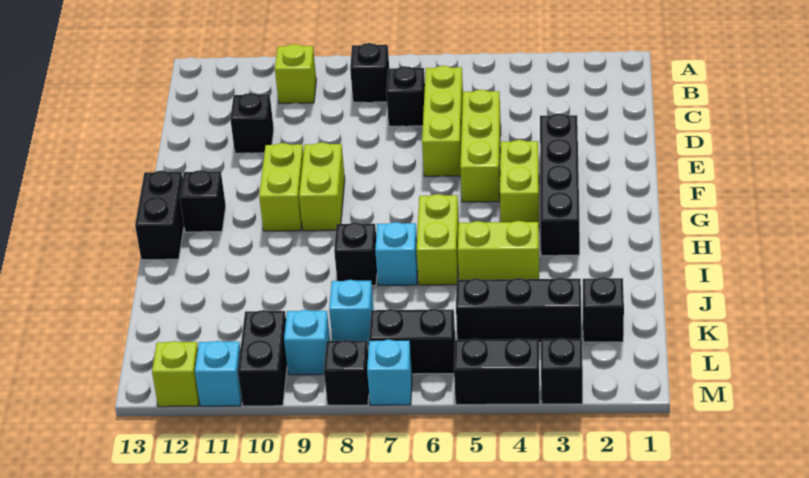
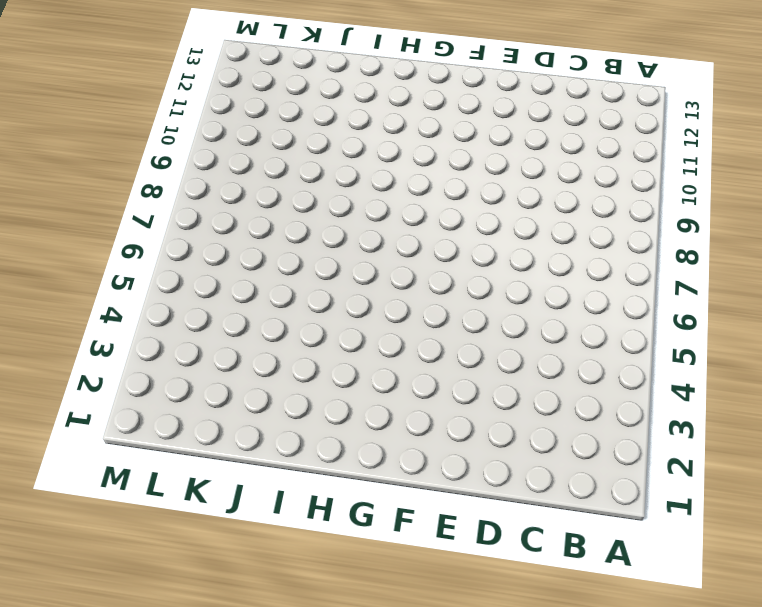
none -> black 1x1 brick [350,43,389,102]
none -> lime 1x1 brick [275,44,316,104]
none -> lime 1x3 brick [422,66,463,176]

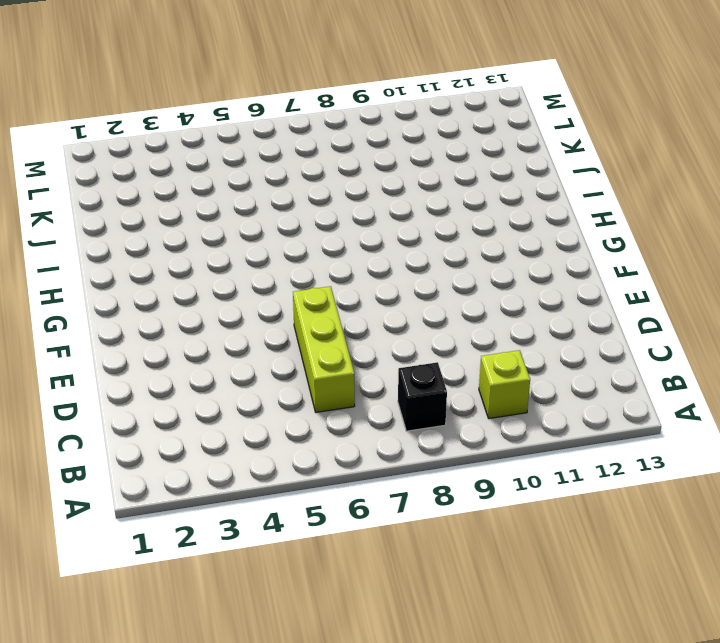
none -> black 1x1 brick [386,66,425,126]
none -> lime 1x3 brick [460,90,501,202]
none -> black 1x1 brick [230,93,274,153]

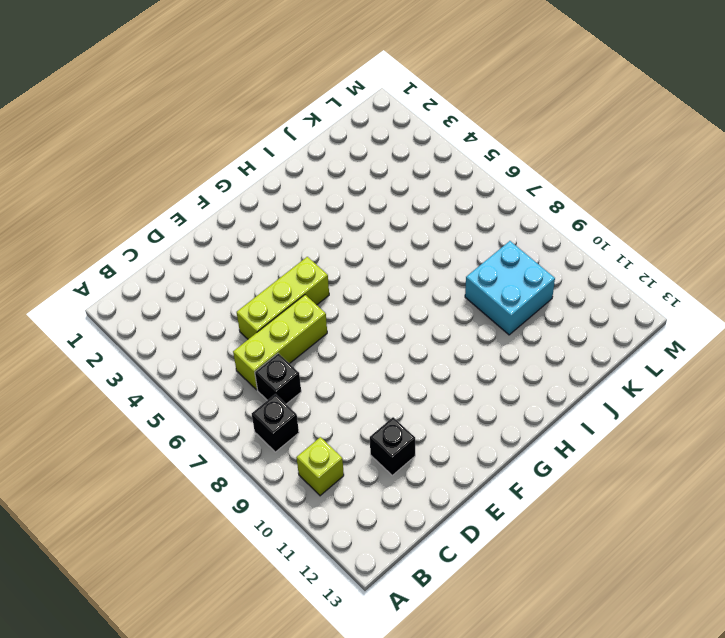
cyan 2x2 brick [465,241,555,335] -> none
none -> black 1x4 brick [540,114,580,256]
none -> lime 1x2 brick [500,140,539,224]
none -> lime 1x2 brick [299,142,345,231]

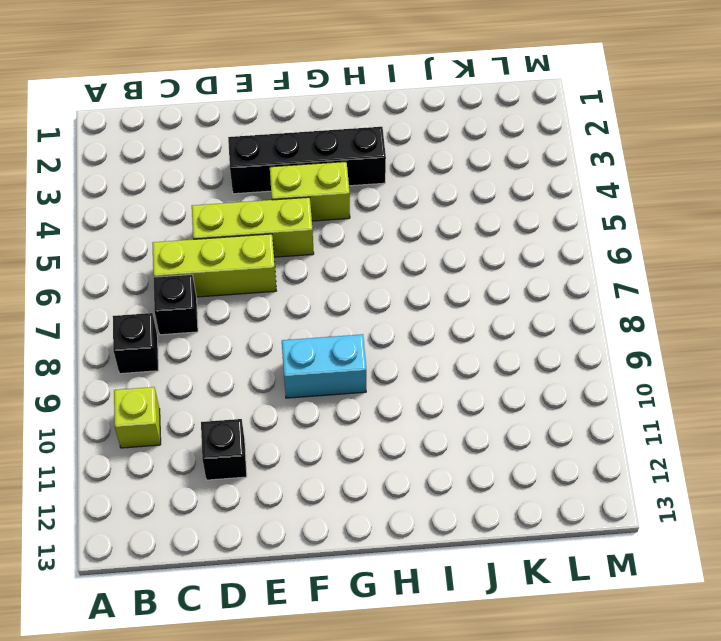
cyan 1x2 brick [282,334,366,398] -> lime 1x2 brick [299,142,345,231]
none -> lime 1x2 brick [259,143,304,231]
none -> black 1x1 brick [180,170,226,232]
none -> black 1x2 brick [135,171,184,260]

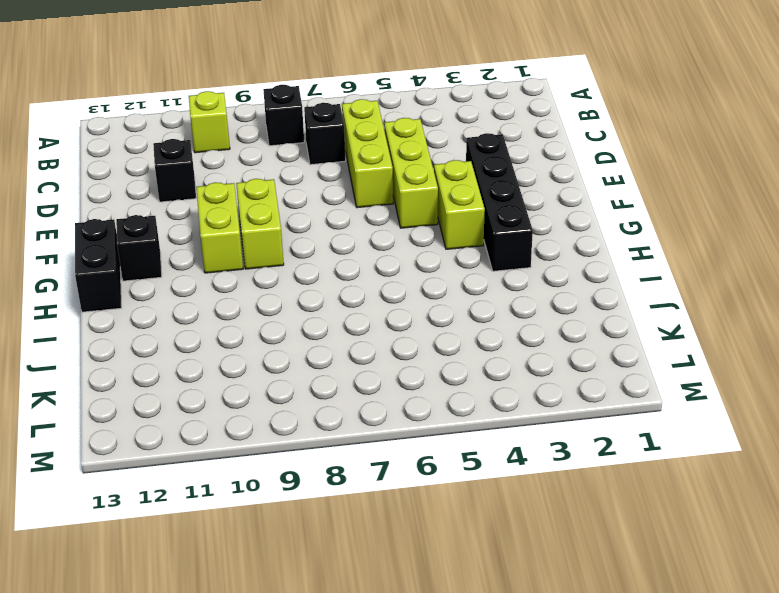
none -> lime 1x2 brick [417,194,459,285]
none -> lime 1x2 brick [458,221,539,280]
none -> cyan 1x1 brick [375,222,418,285]

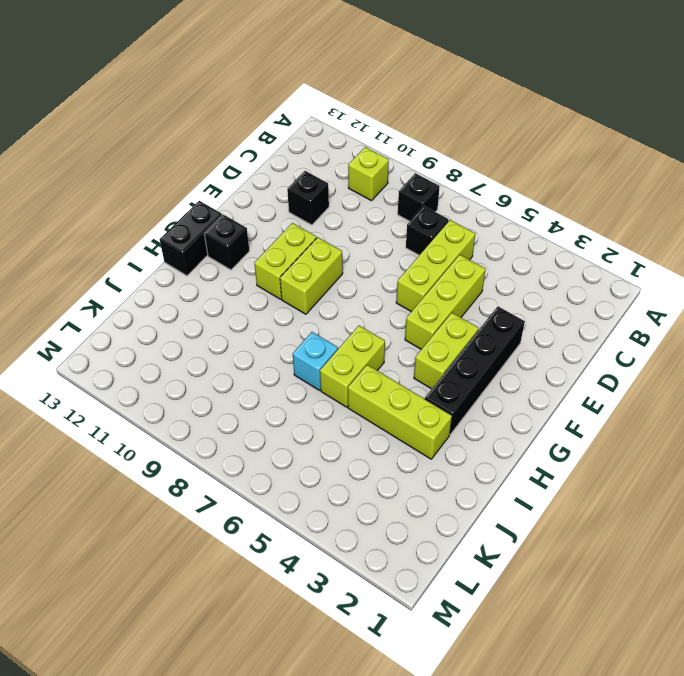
lime 1x3 brick [348,365,452,459] -> lime 1x2 brick [458,221,539,280]
none -> black 1x1 brick [334,223,377,286]
none -> black 1x1 brick [583,277,624,342]
none -> black 1x3 brick [456,278,581,343]

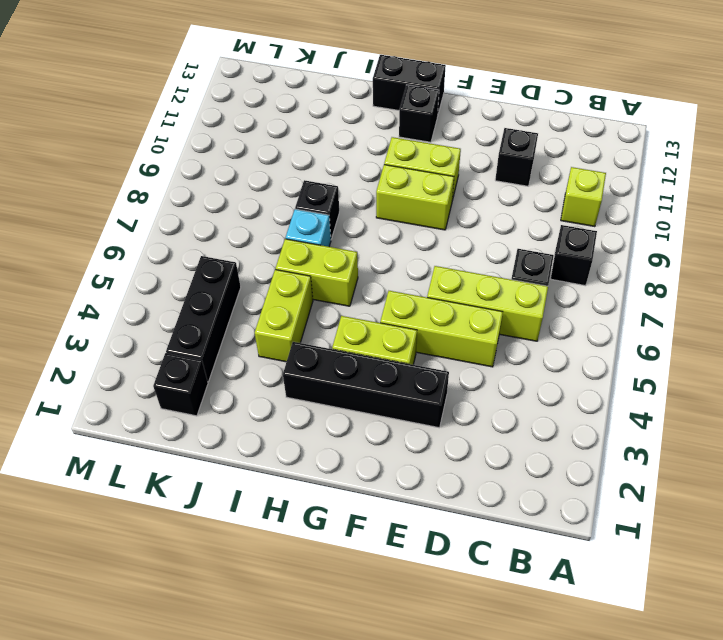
none -> cyan 1x1 brick [329,280,374,344]
none -> black 1x2 brick [369,309,455,374]
none -> cyan 1x1 brick [284,310,330,375]

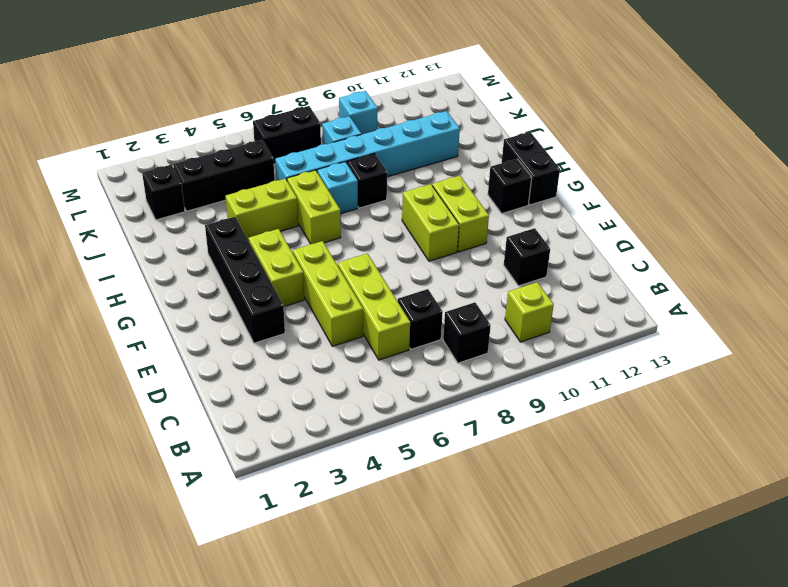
cyan 1x6 brick [275,111,460,180] -> none
none -> black 1x2 brick [238,310,287,406]
none -> black 1x1 brick [541,338,583,404]
none -> black 1x2 brick [454,338,540,405]

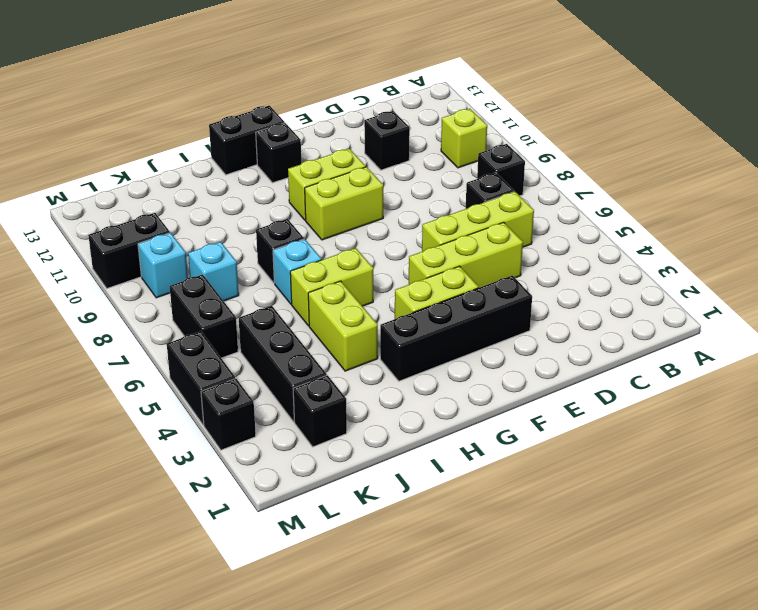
none -> cyan 1x1 brick [367,339,412,405]
none -> black 1x1 brick [324,340,369,405]
none -> cyan 1x1 brick [195,341,242,406]

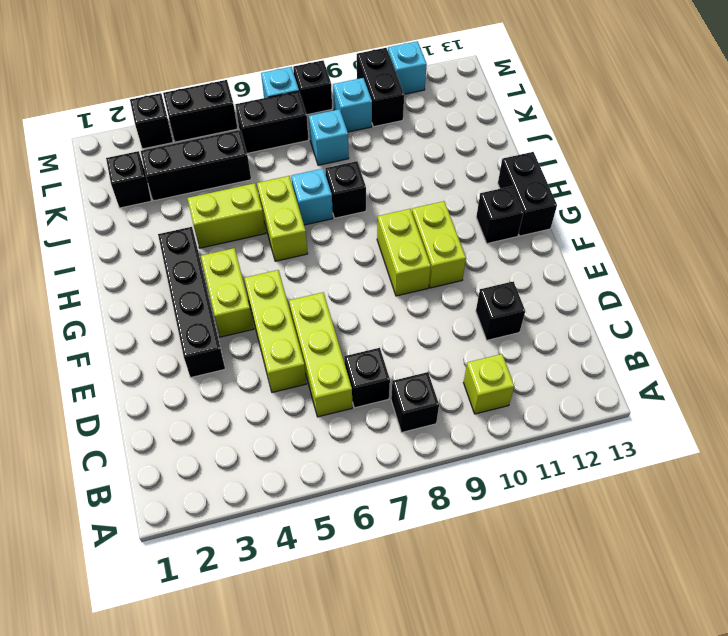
none -> lime 1x1 brick [152,341,199,407]

